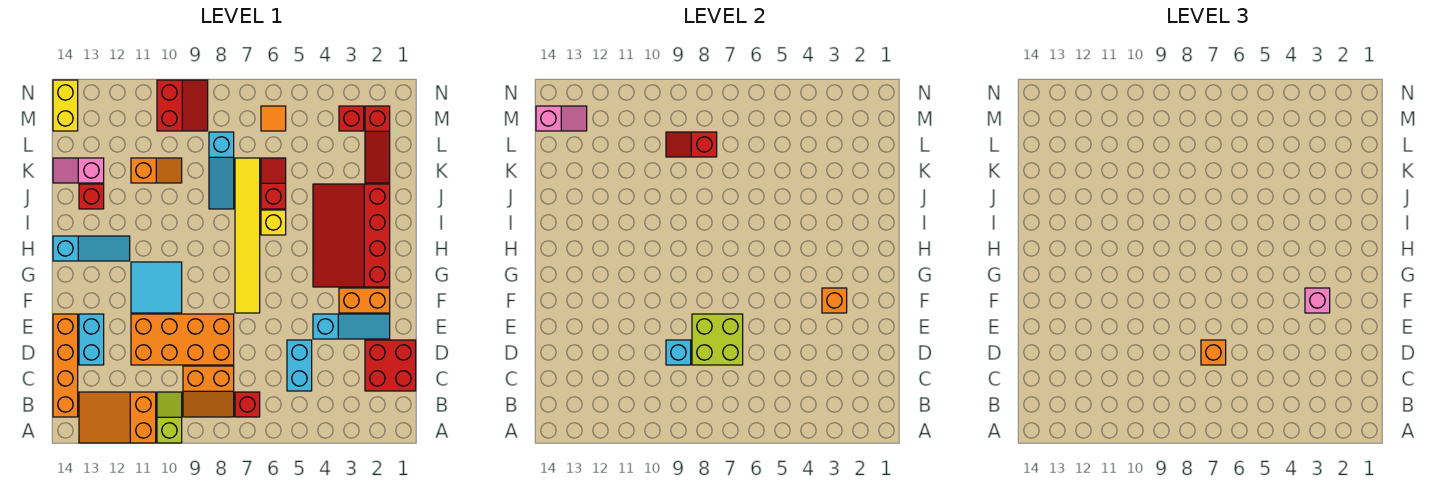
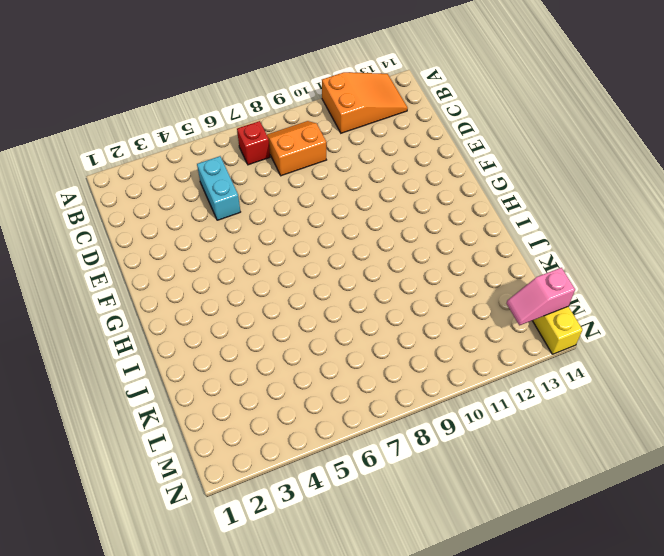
none -> lime 1x2 slope [157,392,182,443]
none -> orange 1x4 brick [53,314,78,417]
none -> red 2x2 brick [365,340,416,391]
none -> orange 2x4 brick [131,314,234,365]

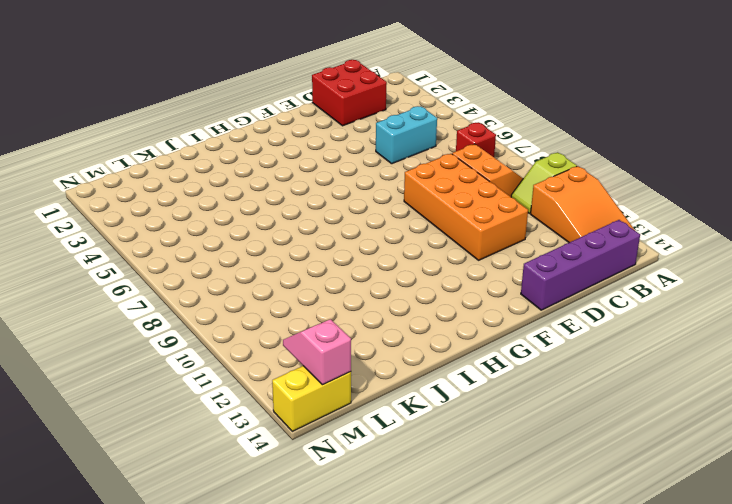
purple 1x4 brick [521,220,640,310] -> orange 1x4 brick [53,314,78,417]
none -> cyan 1x2 brick [79,314,104,365]
none -> cyan 1x3 slope [313,314,390,339]
none -> orange 1x2 brick [339,288,390,313]
none -> yellow 1x6 tile [235,158,260,313]

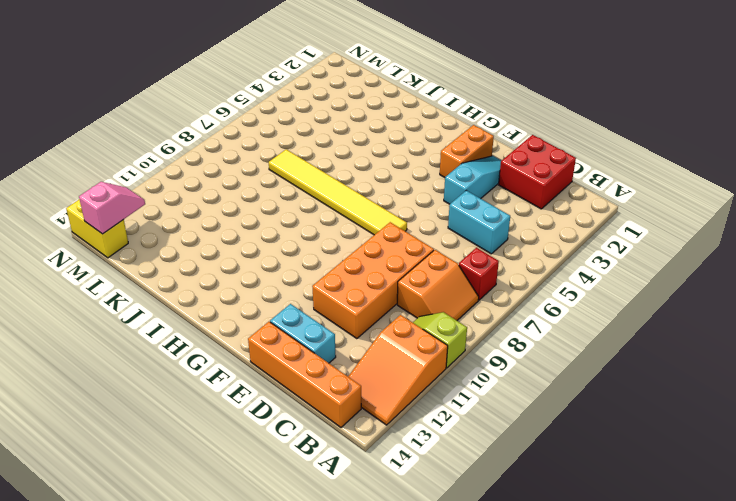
none -> cyan 2x2 tile [131,262,182,313]
none -> red 3x4 slope [313,184,390,287]
none -> cyan 1x3 slope [53,236,130,261]
none -> yellow 1x1 brick [261,210,286,235]

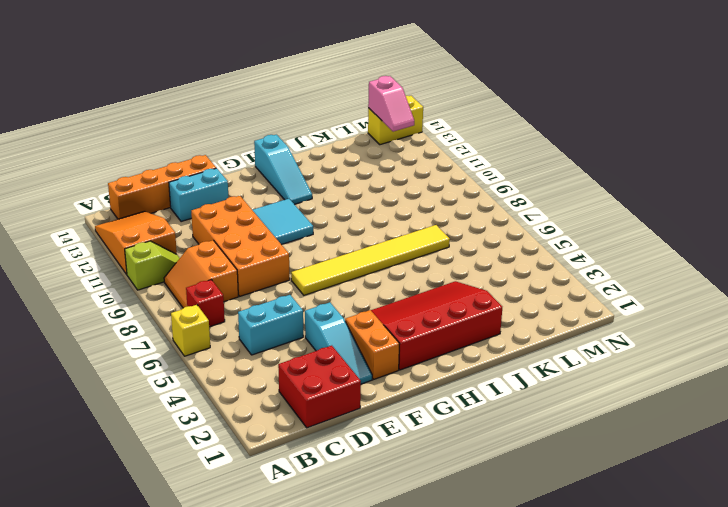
yellow 1x1 brick [171,305,210,356] -> yellow 1x1 brick moved to [261,210,286,235]
none -> red 1x2 slope [261,158,286,209]
none -> cyan 1x3 slope [209,132,234,209]
none -> red 1x1 brick [79,184,104,209]
none -> red 1x3 slope [365,106,390,183]

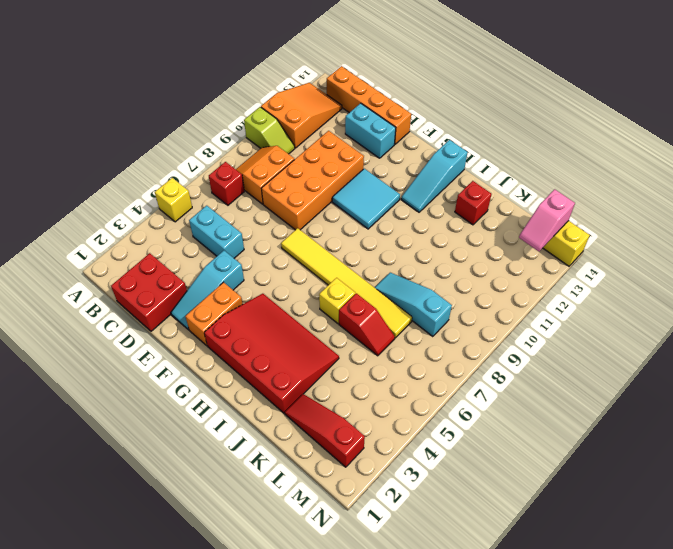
yellow 1x1 brick [155,178,192,222] -> none
none -> orange 1x2 slope [131,158,182,183]
none -> pink 1x2 slope [53,158,104,183]
none -> red 1x1 brick [339,106,364,131]
none -> orange 1x1 tile [261,106,286,131]

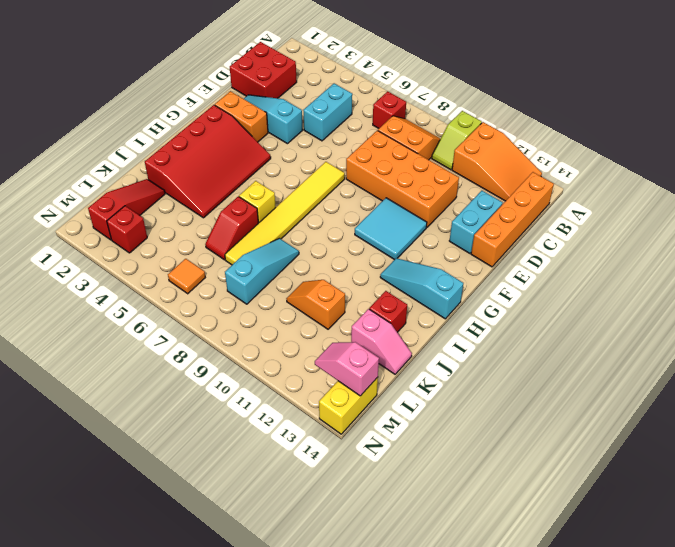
none -> red 2x2 slope [157,80,208,131]
none -> lime 2x2 brick [692,314,743,365]
none -> cyan 1x1 brick [666,340,691,365]
none -> orange 1x1 brick [822,288,847,313]

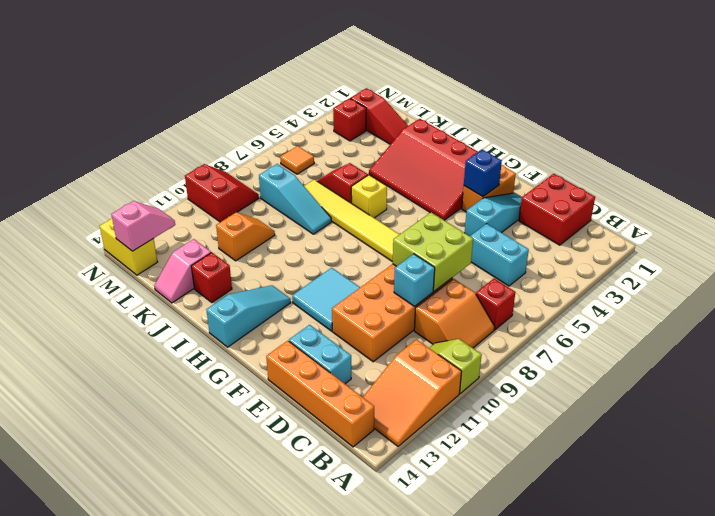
blue 1x1 brick [464,150,502,197] -> orange 1x1 brick [822,288,847,313]
none -> red 1x2 slope [666,132,717,157]
none -> orange 1x1 brick [1201,340,1226,365]
none -> pink 1x1 brick [1305,288,1330,313]

